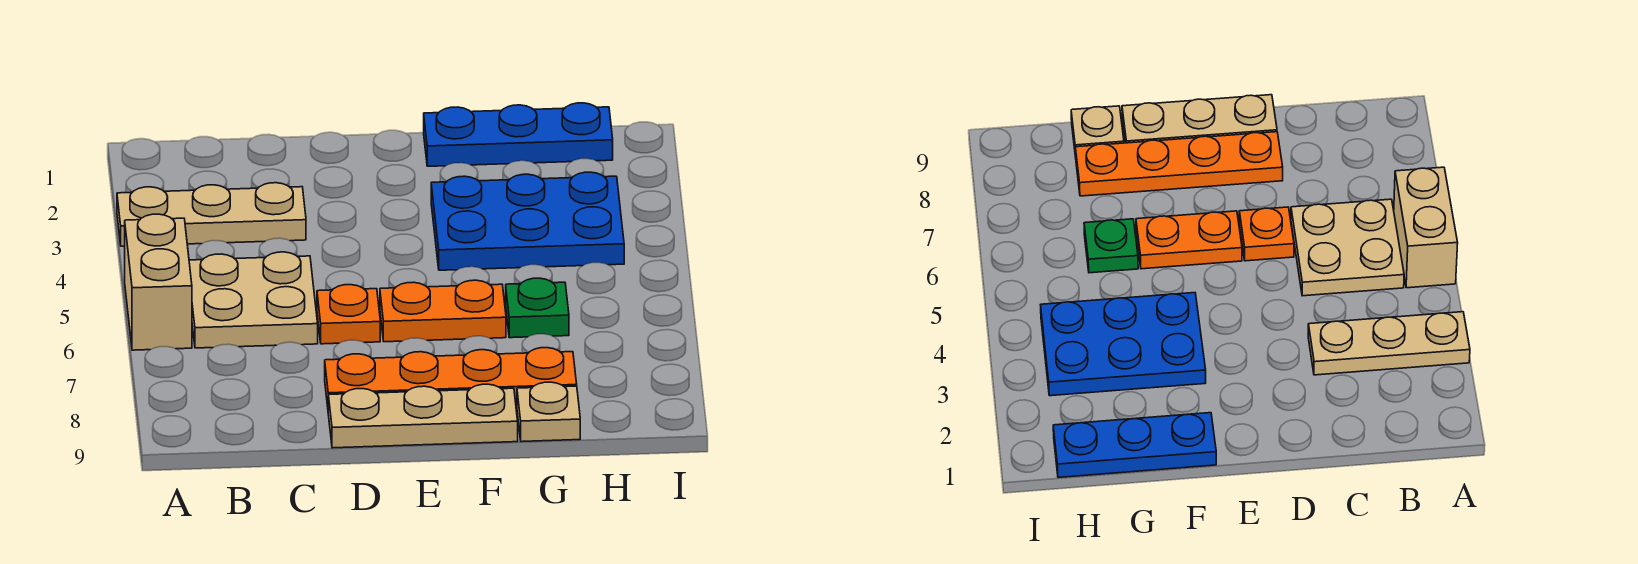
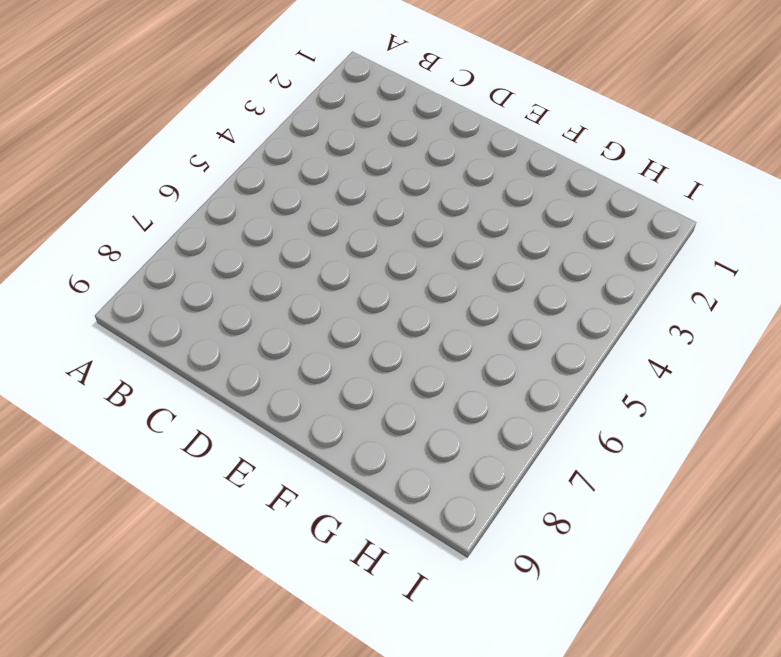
none -> tan 1x3 plate [117,183,306,246]
none -> tan 1x2 brick [125,214,192,350]

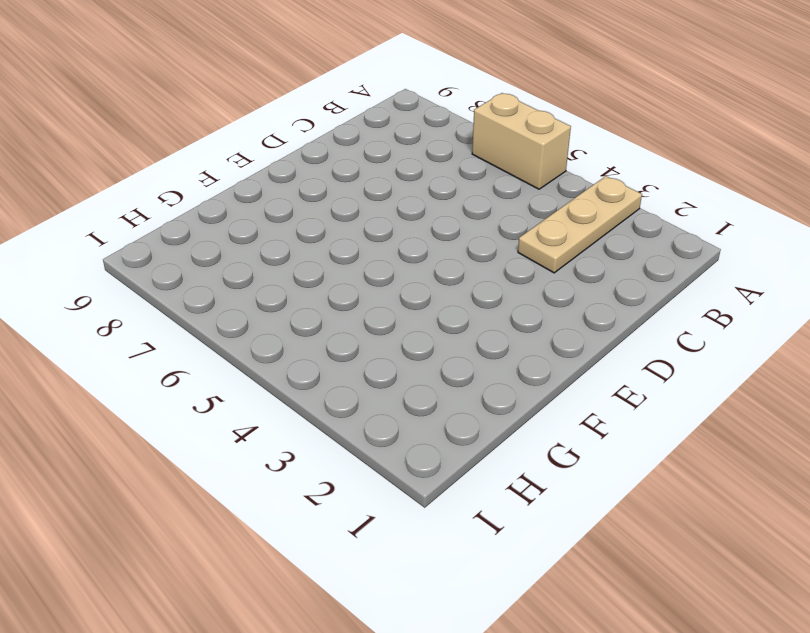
none -> tan 2x2 plate [189,252,318,348]
none -> orange 1x1 plate [317,285,380,344]

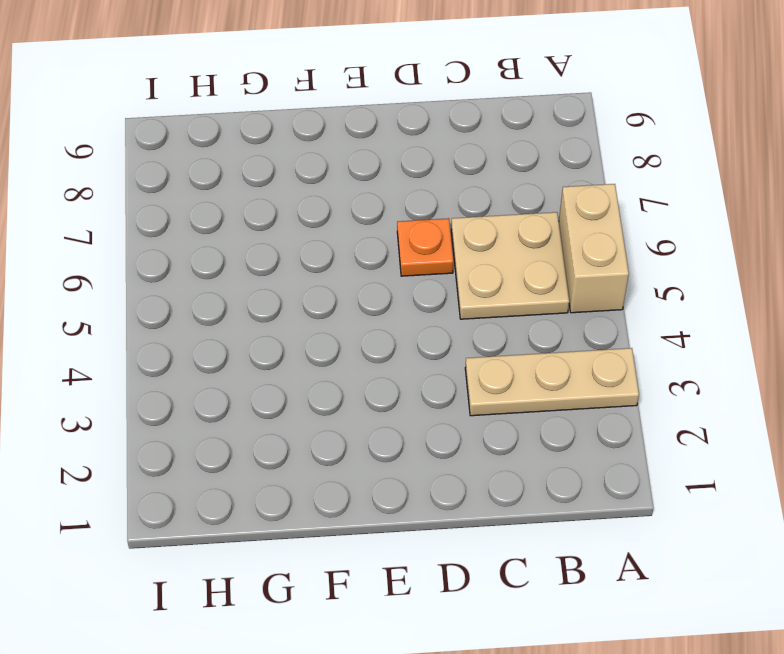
none -> orange 1x4 plate [325,348,577,407]
none -> tan 1x3 plate [328,384,518,448]

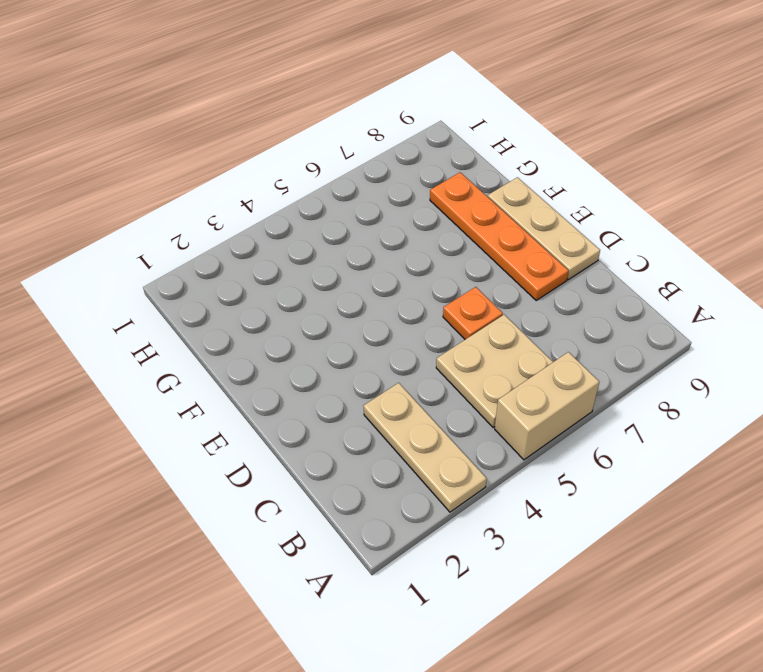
none -> orange 1x2 plate [380,280,506,342]
none -> blue 1x3 plate [424,103,613,166]

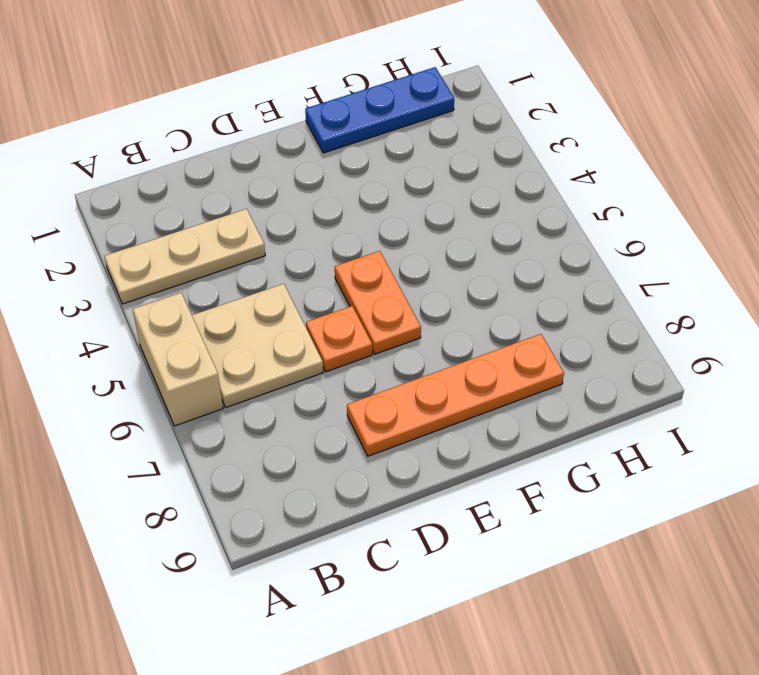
orange 1x2 plate [335,251,421,354] -> orange 1x2 plate turned to [380,280,506,342]
none -> tan 1x3 plate [328,384,518,448]
none -> blue 2x3 plate [431,172,624,270]

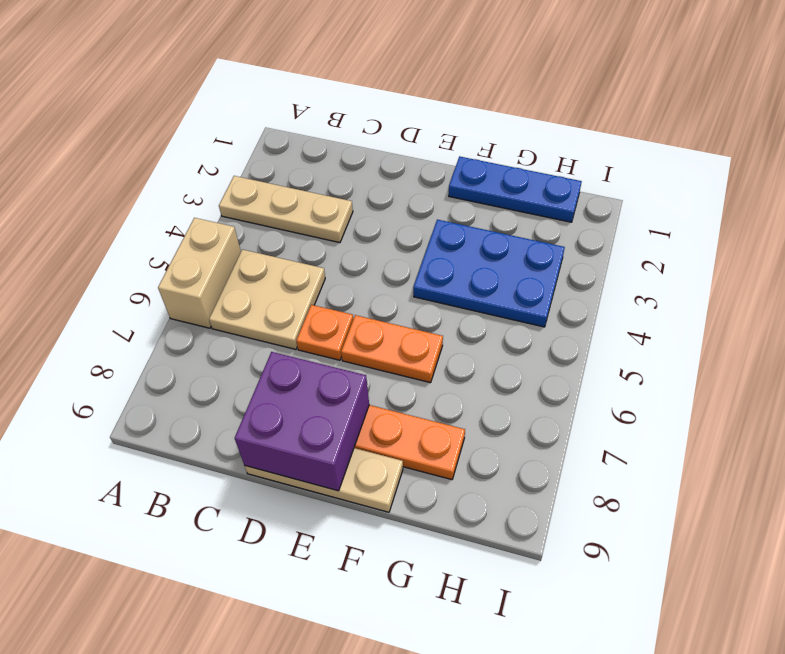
purple 2x2 brick [235,352,369,491] -> none
none -> green 1x1 plate [506,278,569,338]
none -> tan 1x1 plate [517,382,580,442]

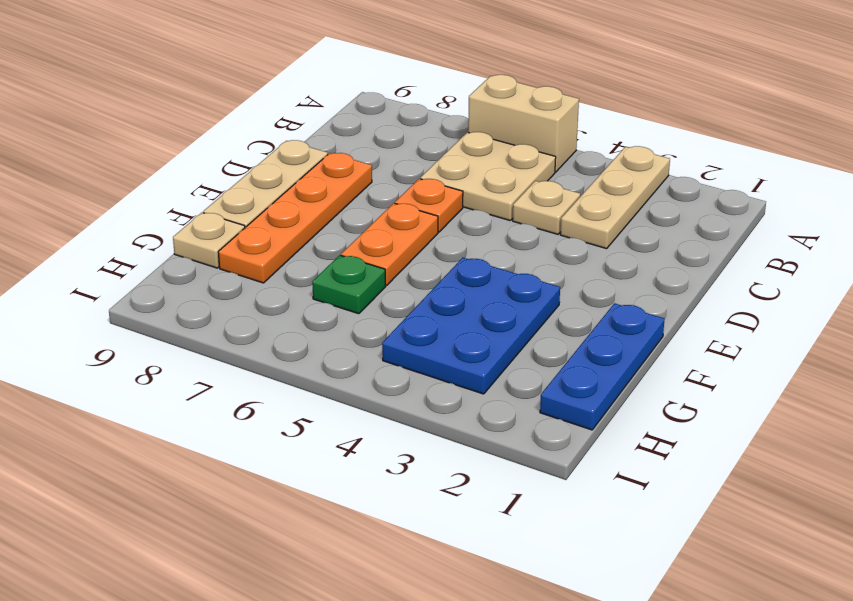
tan 1x1 plate [513,181,580,234] -> none

